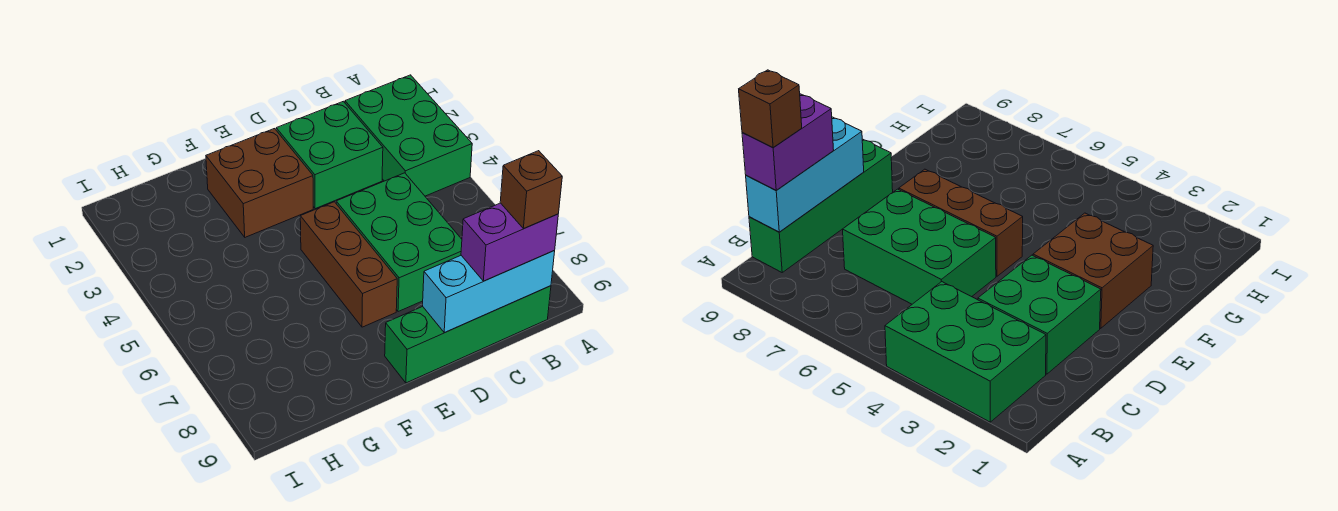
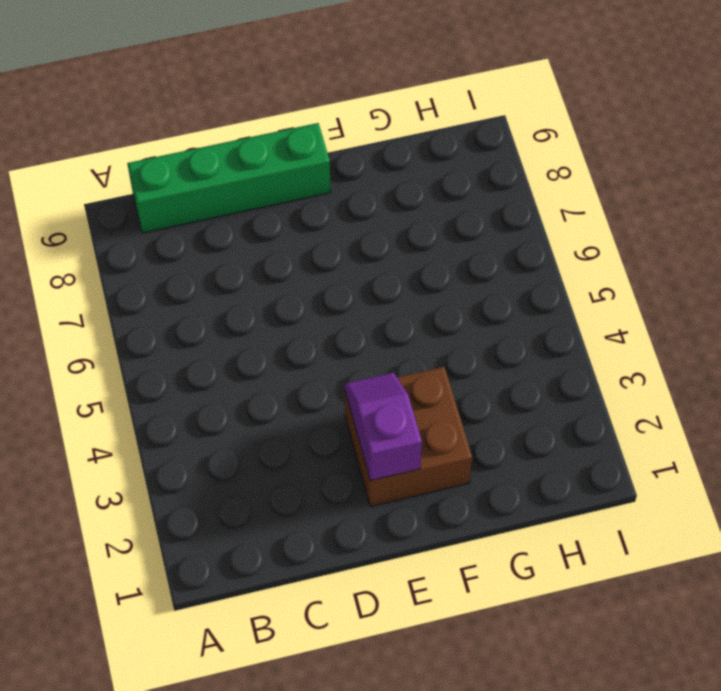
purple 1x2 slope [345,373,422,481] -> none
none -> green 2x3 brick [345,75,472,196]
none -> green 2x2 brick [276,101,383,209]

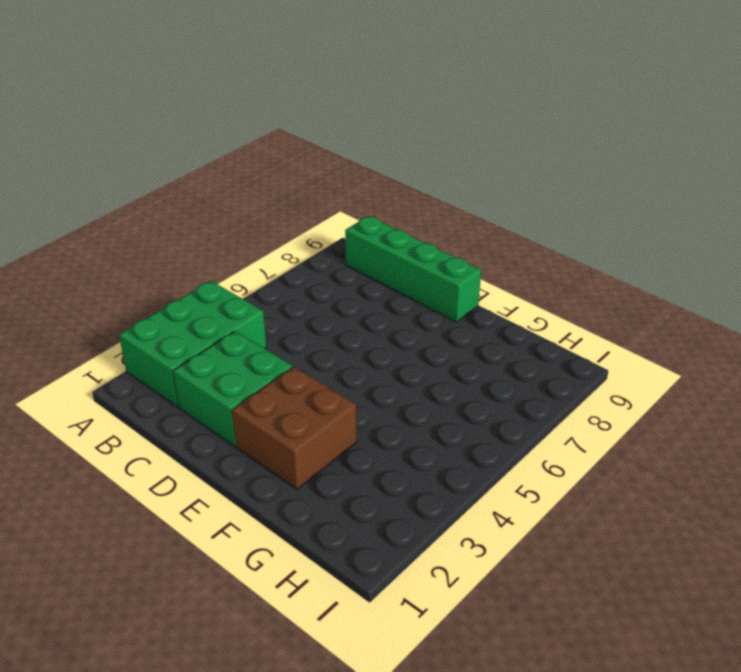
none -> green 2x3 brick [336,173,462,312]
none -> brown 1x3 brick [300,202,397,327]

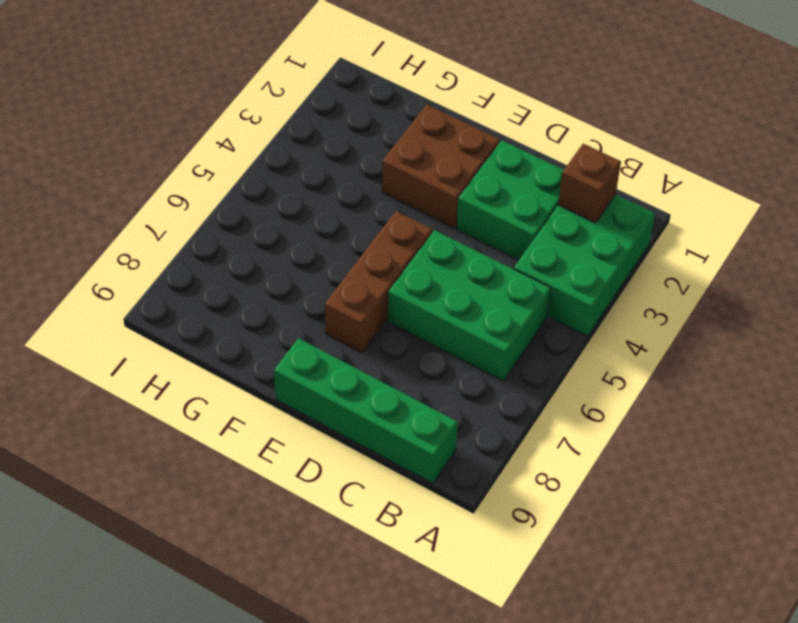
brown 1x1 brick [558,144,621,223] -> brown 1x1 brick moved to [500,151,562,229]
green 2x3 brick [388,230,551,381] -> green 2x3 brick turned to [336,173,462,312]
none -> cyan 1x3 brick [423,251,555,333]
none -> purple 1x2 brick [461,203,558,281]

